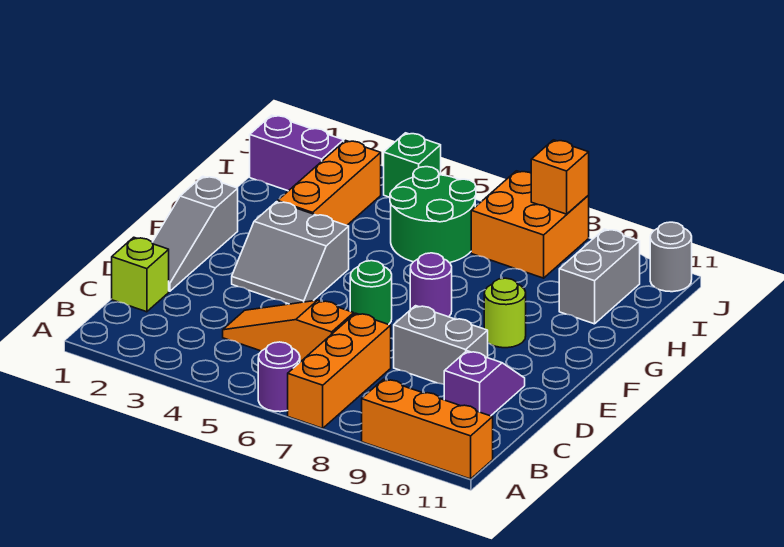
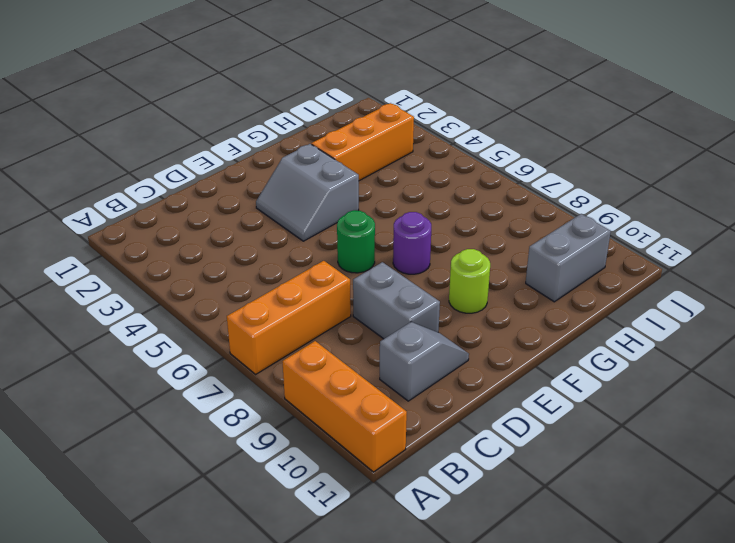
grey 1x2 slope [380,322,469,401] -> purple 1x2 slope [444,351,525,416]
none -> purple 1x1 round brick [258,342,300,412]
none -> lime 1x1 brick [112,237,169,312]
none -> orange 1x3 slope [223,300,354,362]

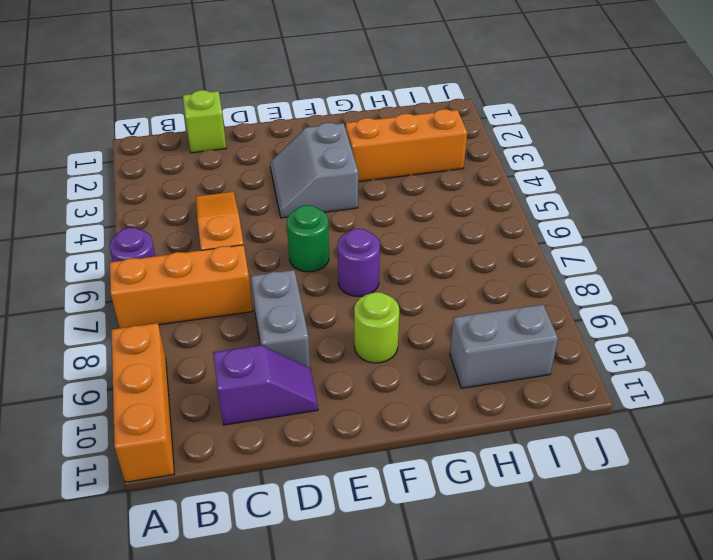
none -> grey 1x3 slope [152,176,238,291]
none -> green 2x2 round brick [390,167,476,263]
none -> purple 1x2 brick [250,115,344,191]

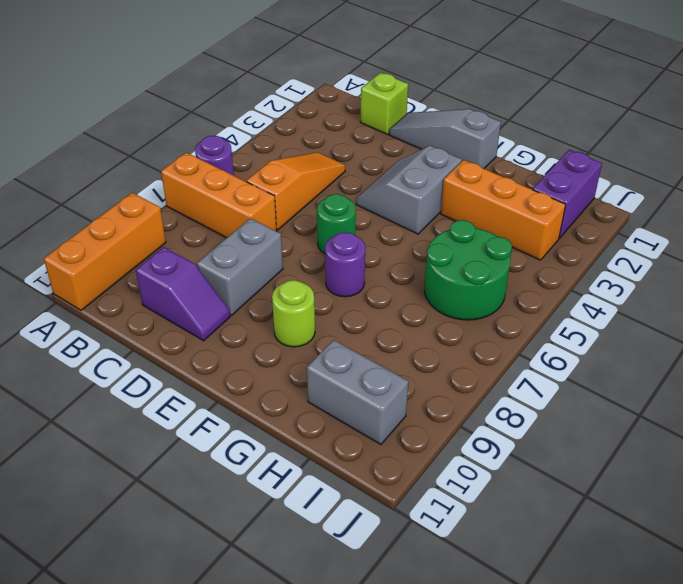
none -> orange 2x2 brick [471,171,589,278]
none -> green 1x1 brick [384,133,441,197]
none -> grey 1x1 round brick [650,222,692,292]

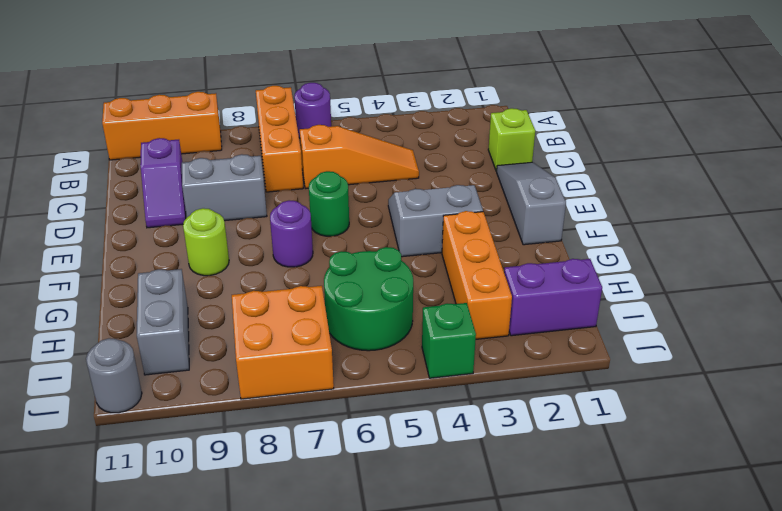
none -> orange 1x1 brick [531,140,589,214]

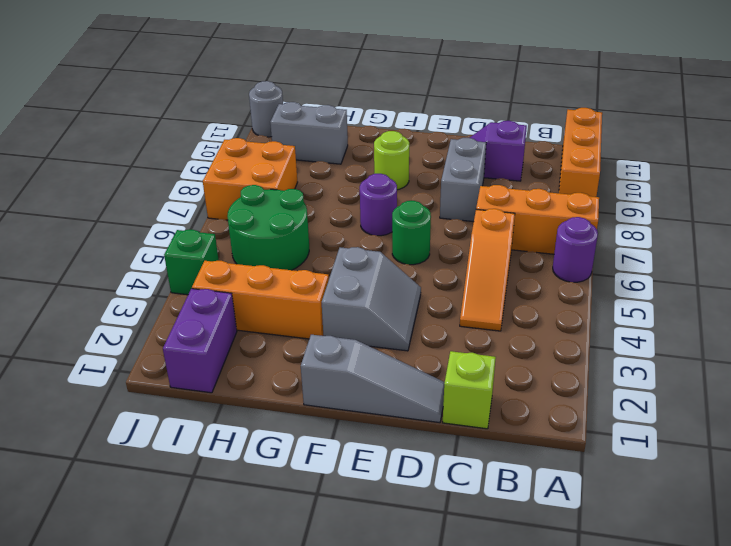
none -> orange 1x1 brick [531,140,589,214]

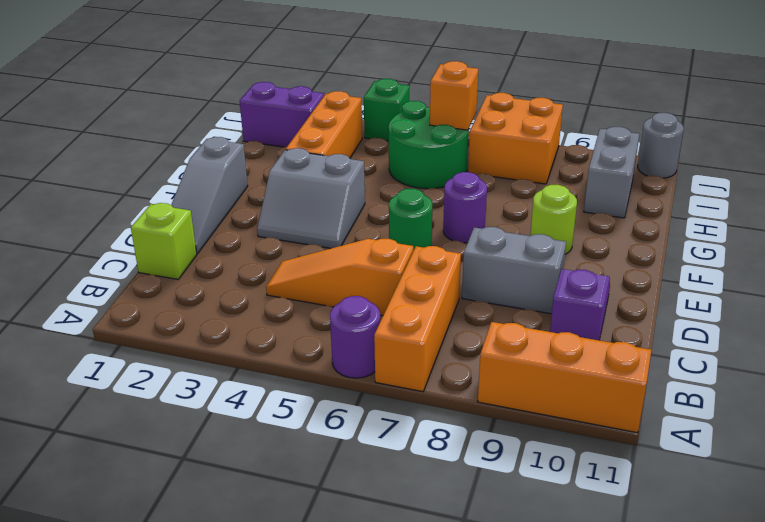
orange 1x1 brick [430,61,478,130] -> orange 1x1 brick moved to [531,140,589,214]

